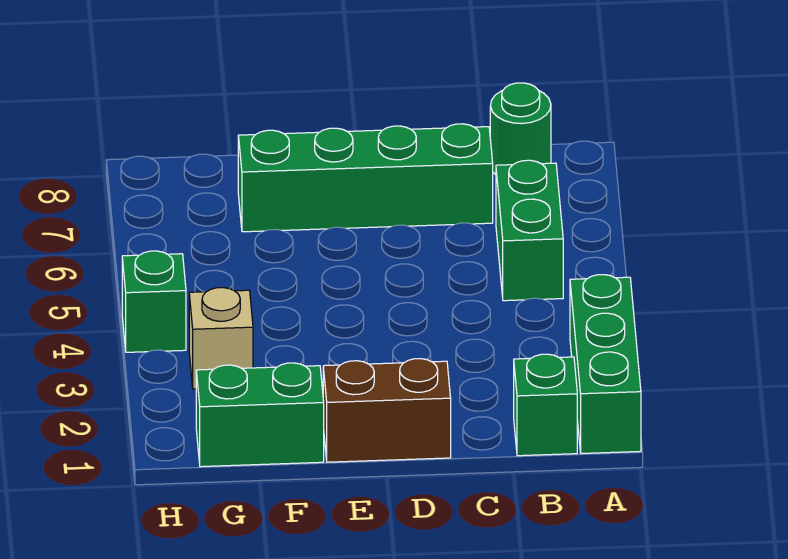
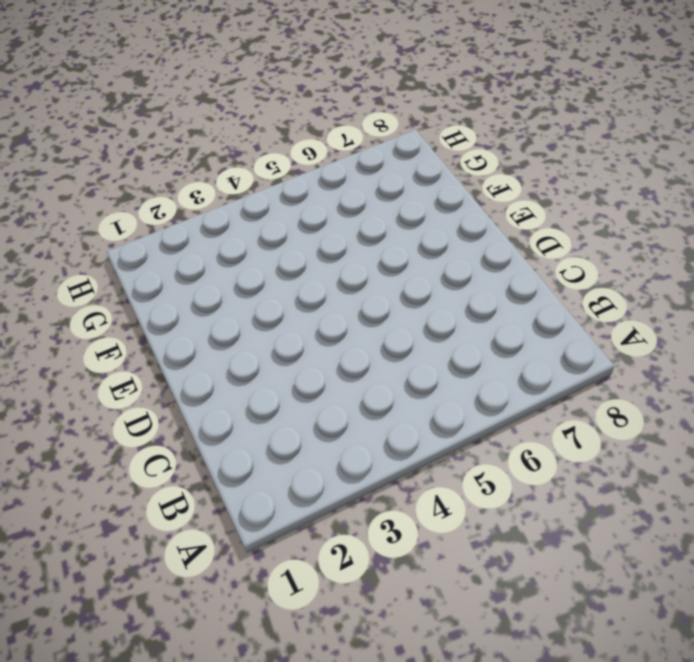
none -> green 1x3 brick [570,275,641,454]
none -> green 1x1 brick [514,354,577,456]

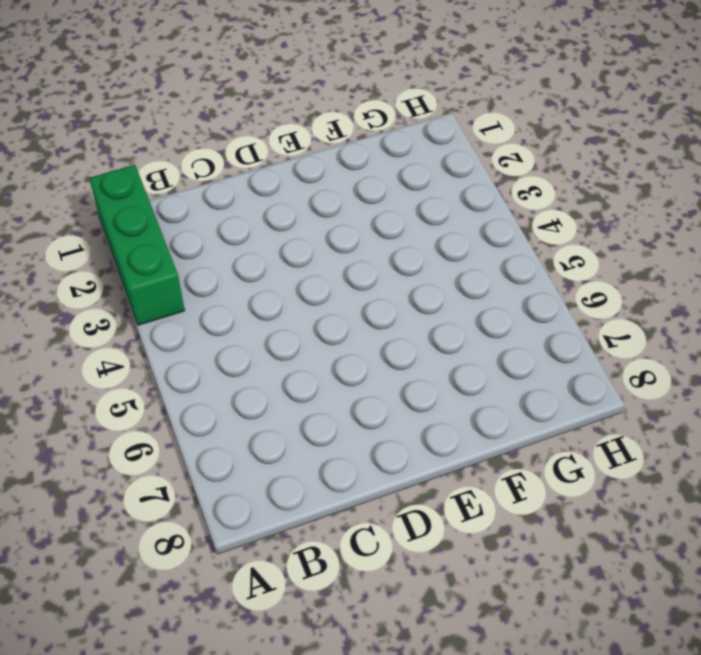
none -> green 1x1 brick [514,354,577,456]
none -> green 1x2 brick [496,160,563,301]

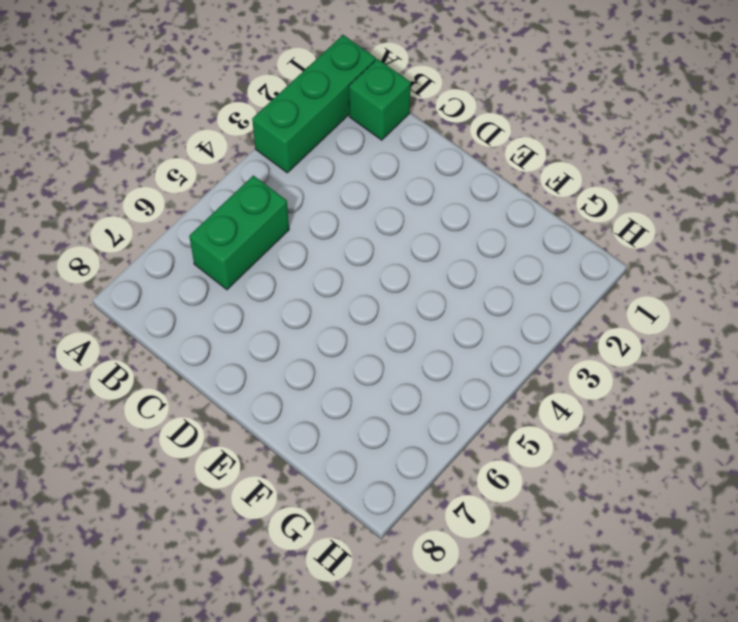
none -> green 1x1 round brick [490,83,551,175]
none -> green 1x4 brick [238,124,493,232]

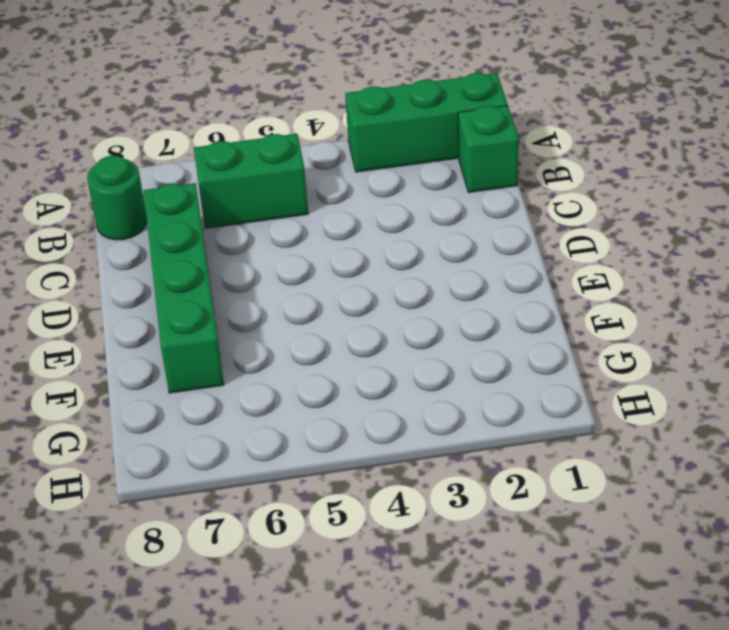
none -> brown 1x2 brick [323,359,451,462]
none -> green 1x2 brick [196,363,324,467]

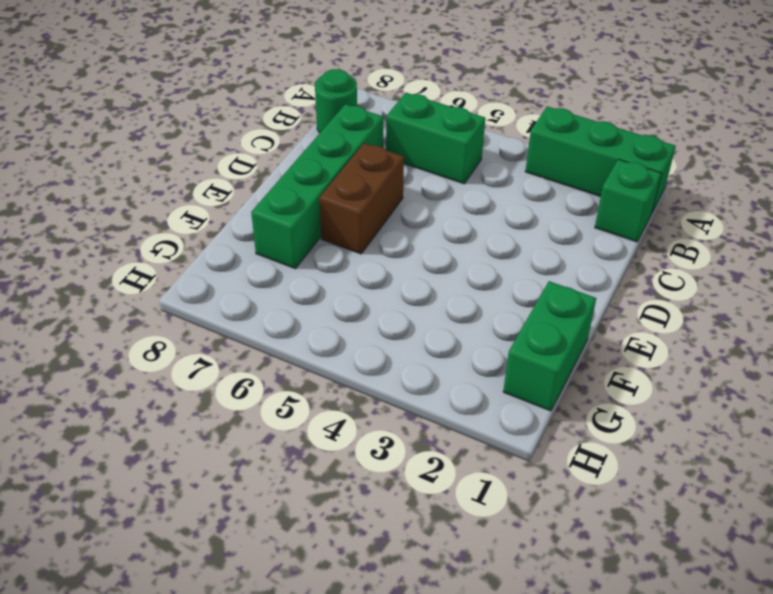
brown 1x2 brick [319,143,404,254] -> brown 1x2 brick moved to [323,359,451,462]
none -> tan 1x1 brick [189,288,253,389]
none -> green 1x1 brick [122,251,186,352]

